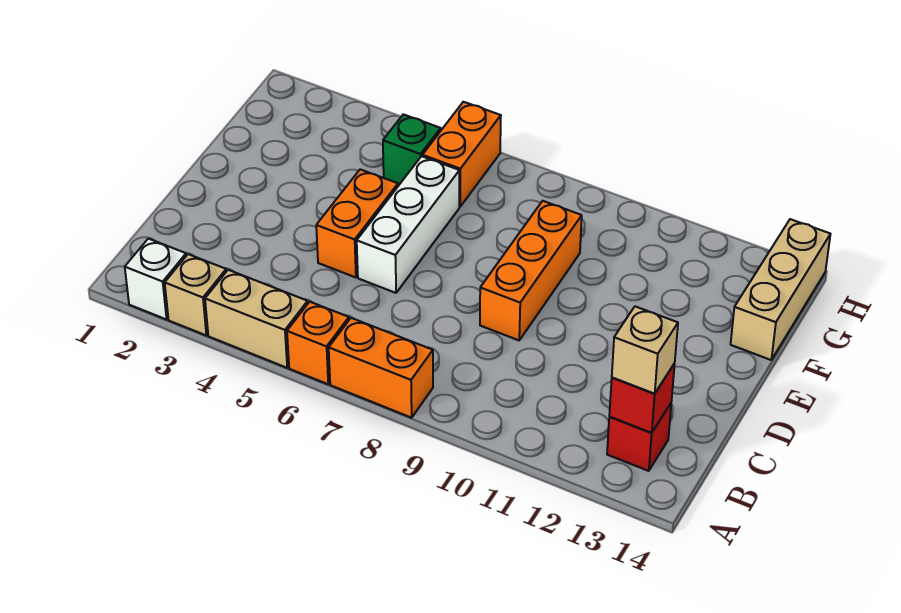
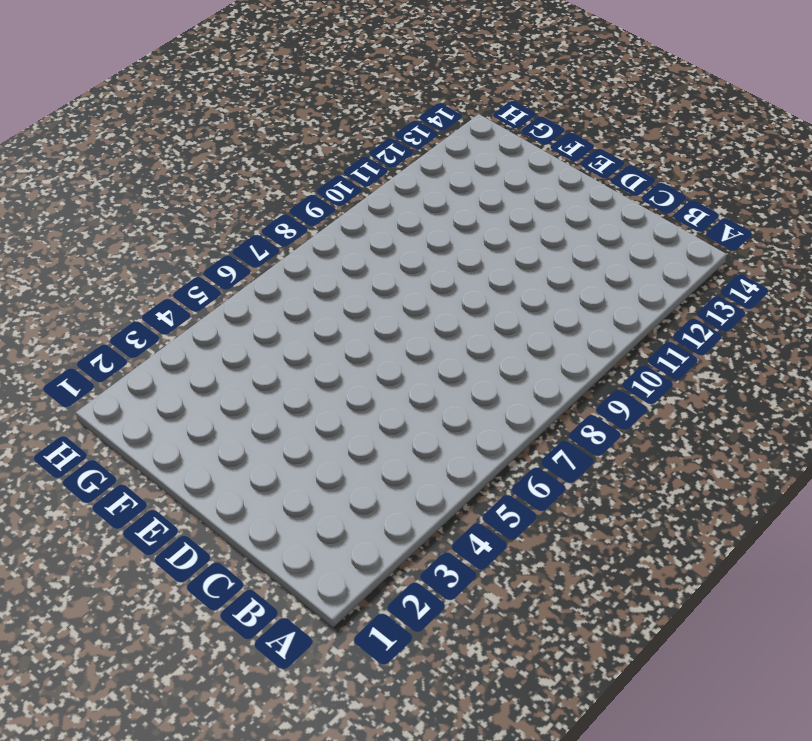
none -> white 1x1 brick [125,239,186,320]
none -> tan 1x1 brick [165,254,226,335]
none -> tan 1x2 brick [205,270,308,368]

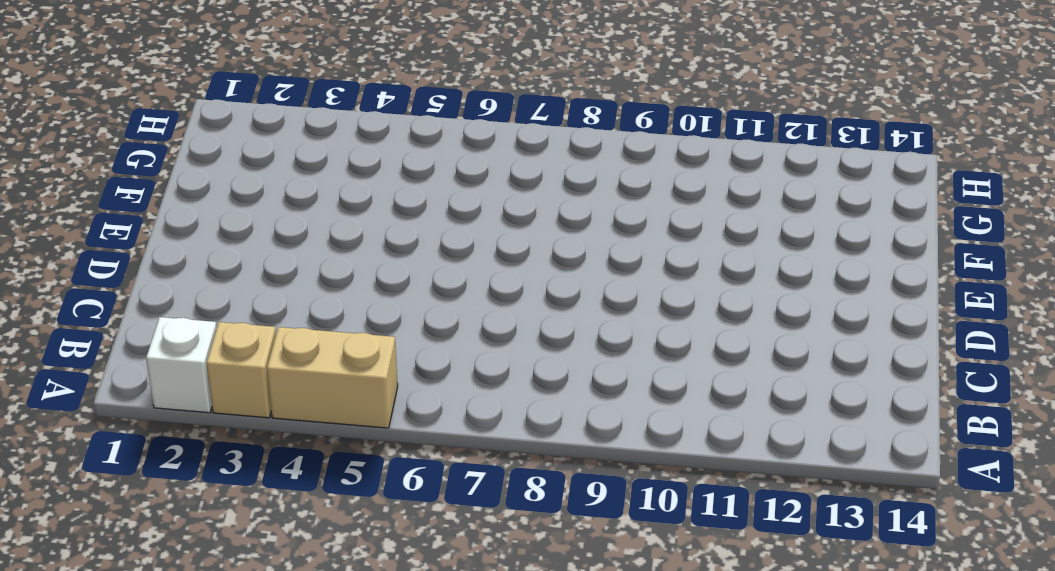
none -> orange 1x1 brick [287,302,349,384]
none -> orange 1x2 brick [329,318,433,418]
none -> red 1x1 brick [607,404,671,471]

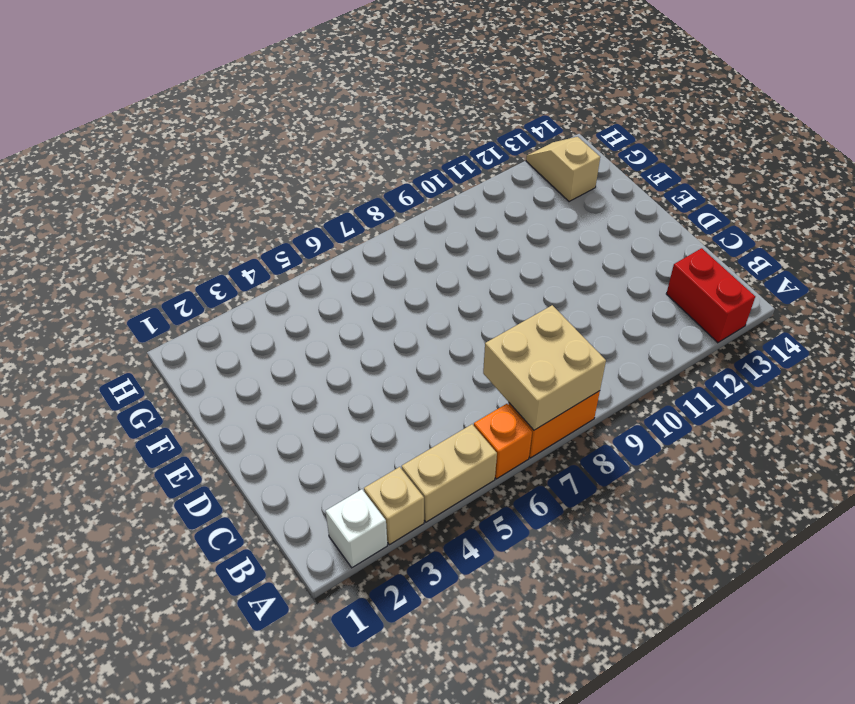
tan 2x2 brick [483,305,606,430] -> none
red 1x2 brick [666,248,755,343] -> red 1x1 brick [607,404,671,471]
tan 1x2 slope [526,137,600,202] -> none
none -> orange 1x2 brick [316,169,398,277]
none -> white 1x3 brick [357,156,459,293]
none -> orange 1x3 brick [480,201,582,340]

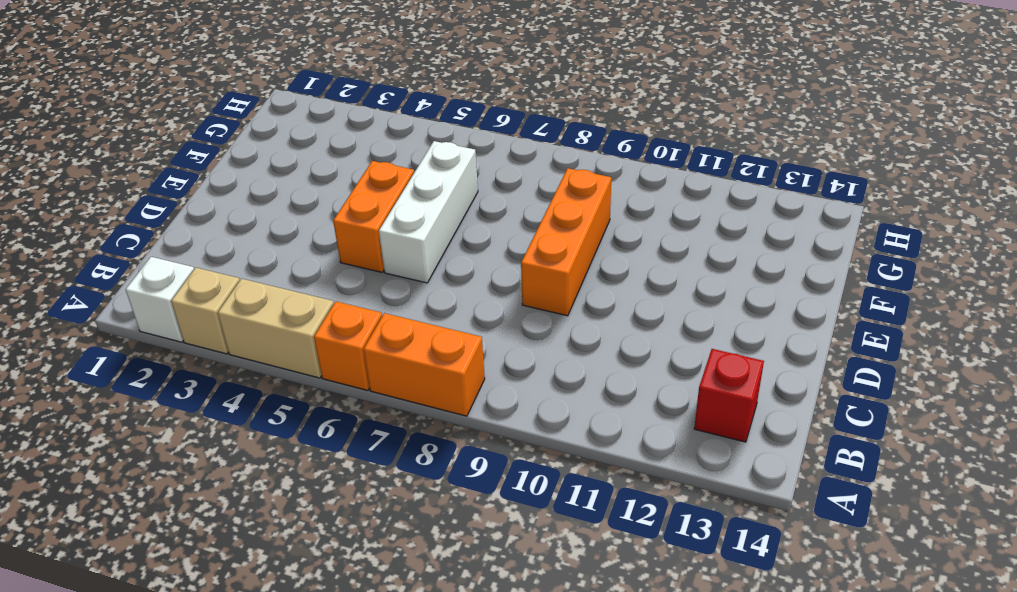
none -> tan 1x3 brick [731,219,830,360]
none -> green 1x1 brick [383,114,441,184]
none -> orange 1x2 brick [422,102,501,207]

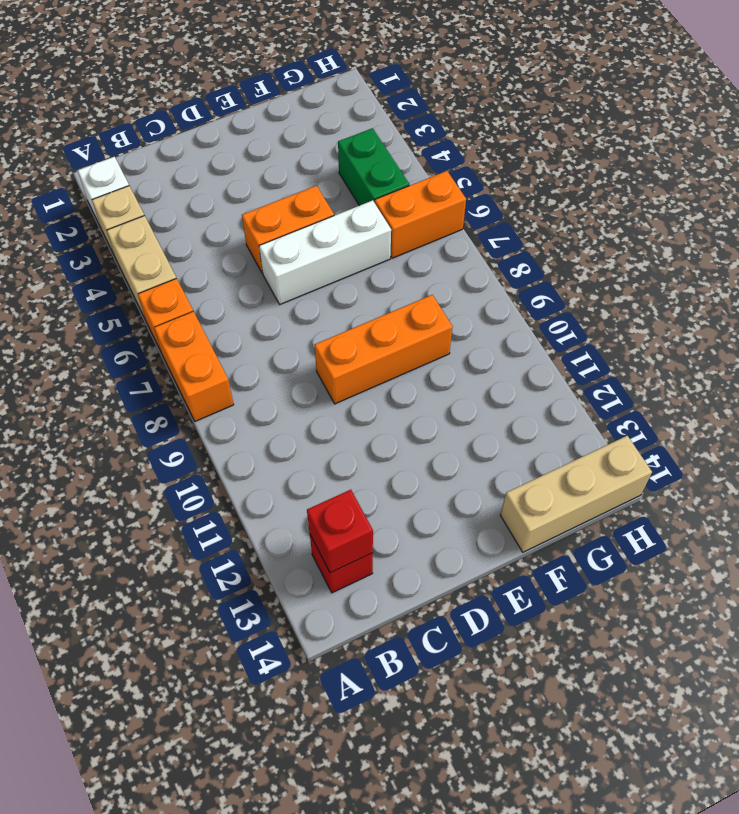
green 1x2 brick [338,128,409,206] -> green 1x1 brick [383,114,441,184]
none -> tan 1x1 brick [612,306,678,394]

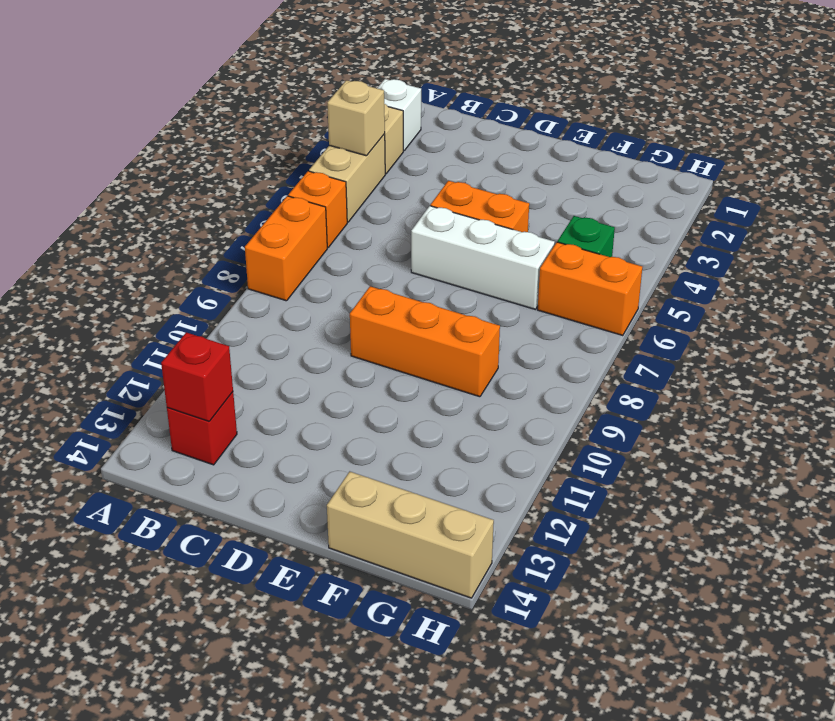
tan 1x1 brick [327,80,385,156] -> tan 1x1 brick moved to [612,306,678,394]

